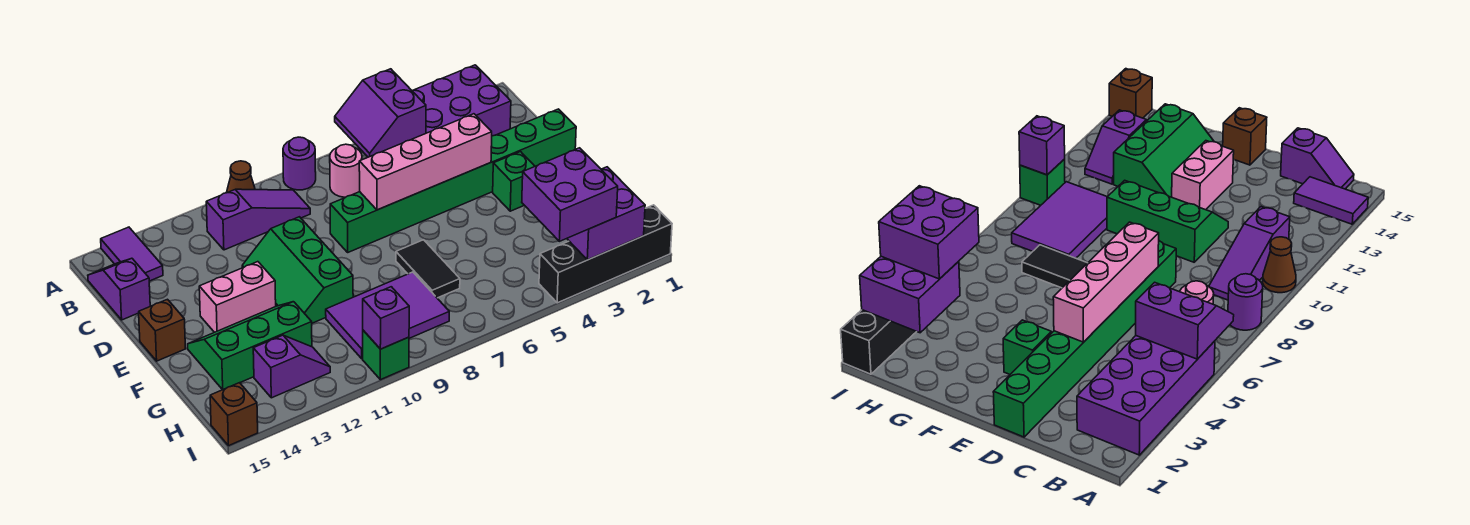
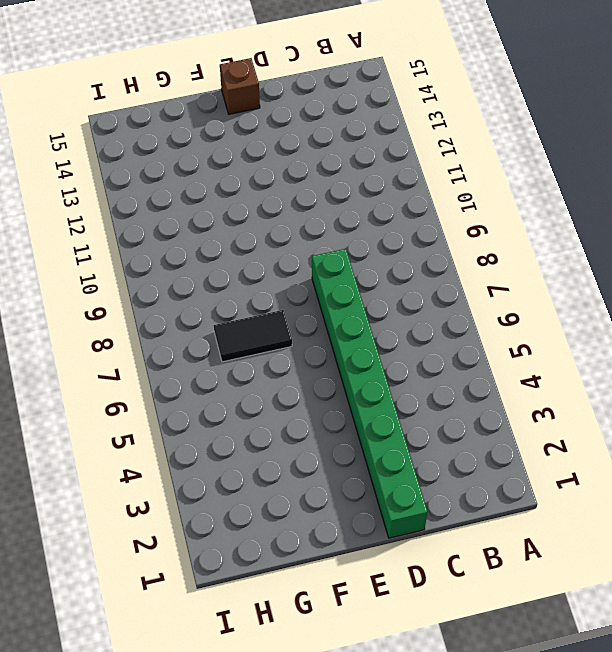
none -> purple 2x4 brick [412,65,511,136]
none -> purple 1x1 round brick [283,137,316,190]
none -> brown 1x1 cone [227,161,255,193]

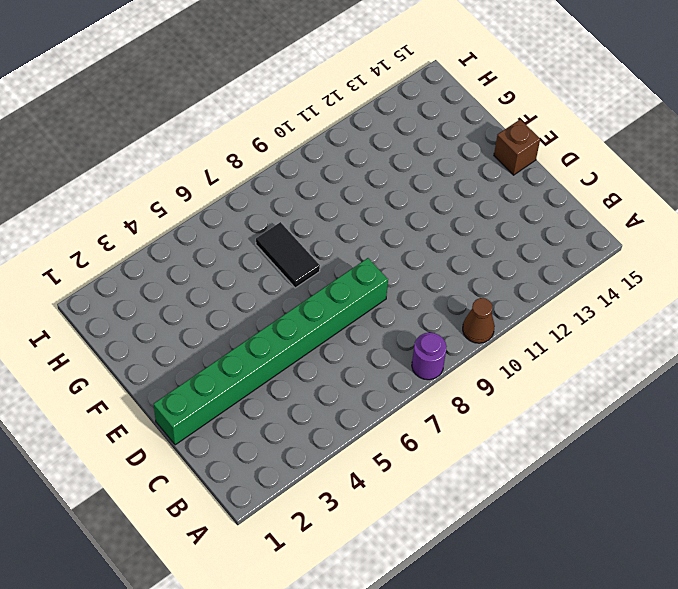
none -> purple 2x4 brick [412,65,511,136]
none -> purple 1x2 tile [101,227,163,281]
none -> pink 1x1 round brick [330,144,362,197]

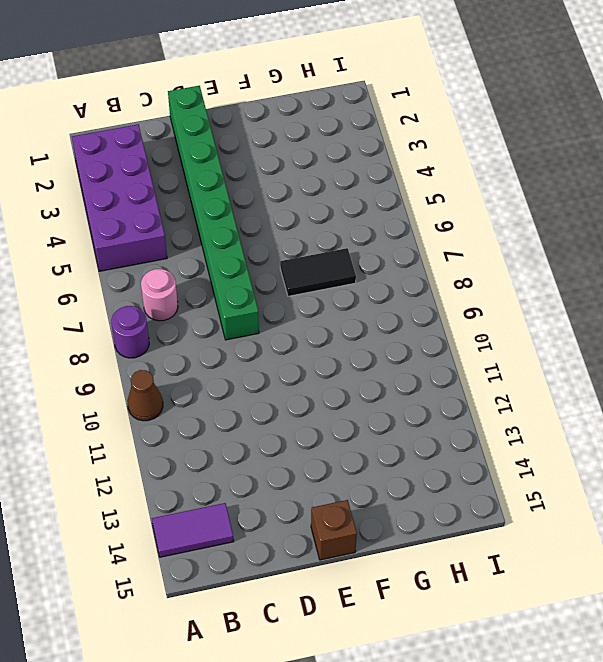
none -> purple 1x3 slope [206,189,310,250]
none -> purple 1x2 slope [88,258,150,320]
none -> green 2x3 slope [242,217,353,323]

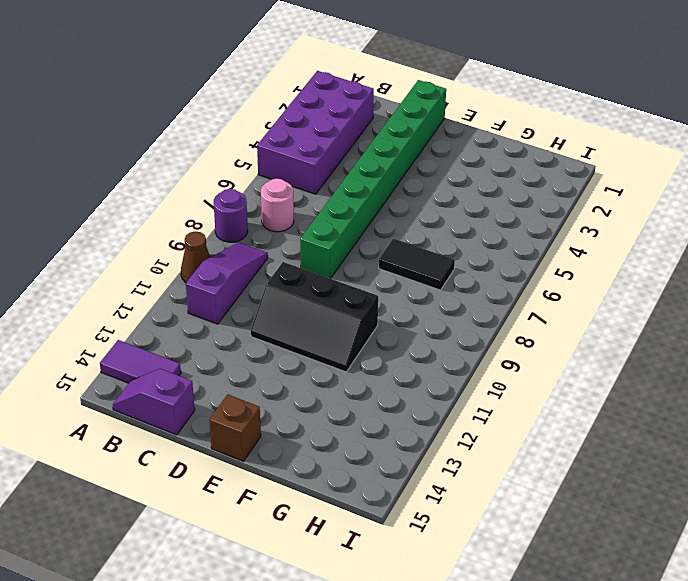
black 2x3 slope [251,262,378,372] -> green 2x3 slope [242,217,353,323]
none -> green 1x1 brick [493,152,535,211]
none -> pink 1x2 brick [199,262,276,332]
none -> green 2x3 slope [188,302,312,390]

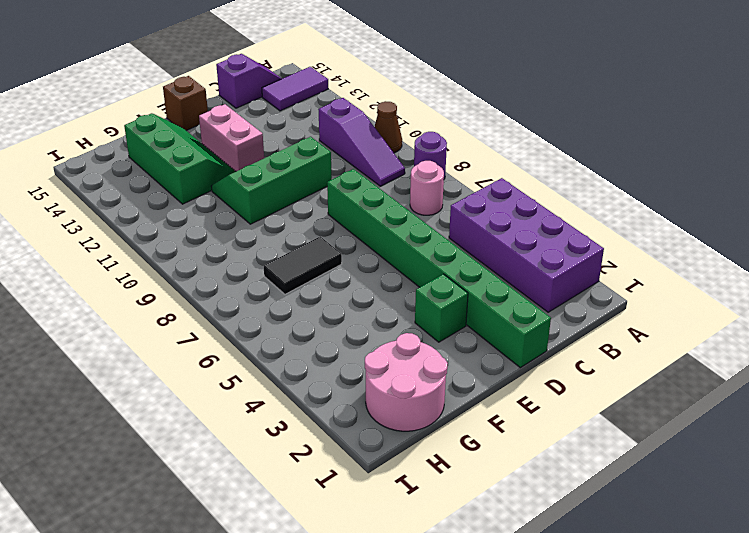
pink 2x2 round brick [365,333,448,431] -> none
none -> purple 2x3 tile [326,272,449,359]
none -> purple 1x2 slope [253,335,330,398]
none -> black 1x4 brick [539,205,672,303]

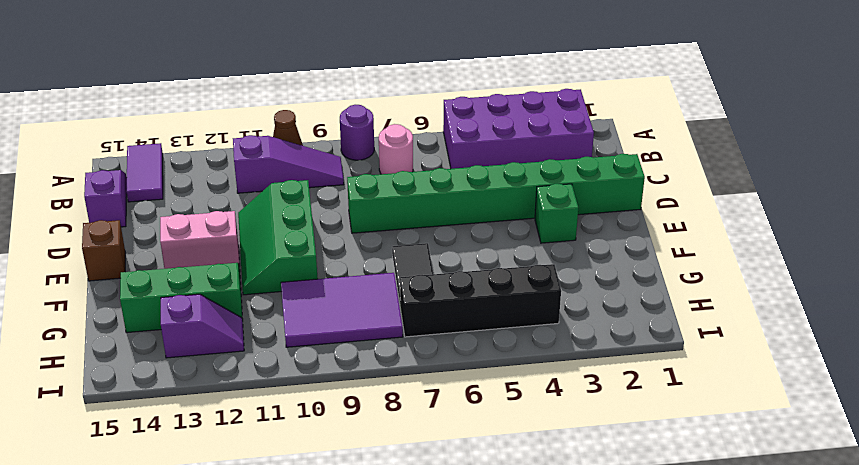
black 1x4 brick [400,264,561,337] -> black 1x4 brick moved to [539,205,672,303]
none -> green 1x1 brick [363,330,409,380]
none -> brown 1x1 brick [210,383,258,446]
none -> purple 2x2 slope [335,69,426,157]

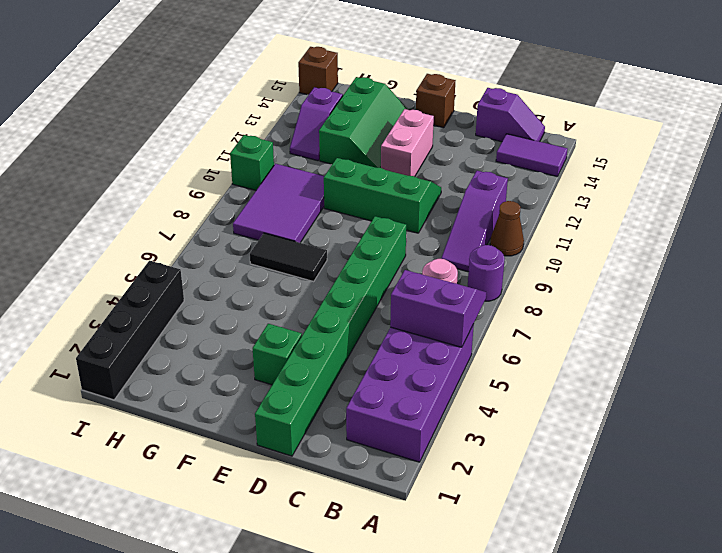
none -> pink 1x4 brick [359,114,492,210]
none -> purple 2x2 brick [567,167,645,260]
none -> purple 1x1 brick [363,287,409,349]

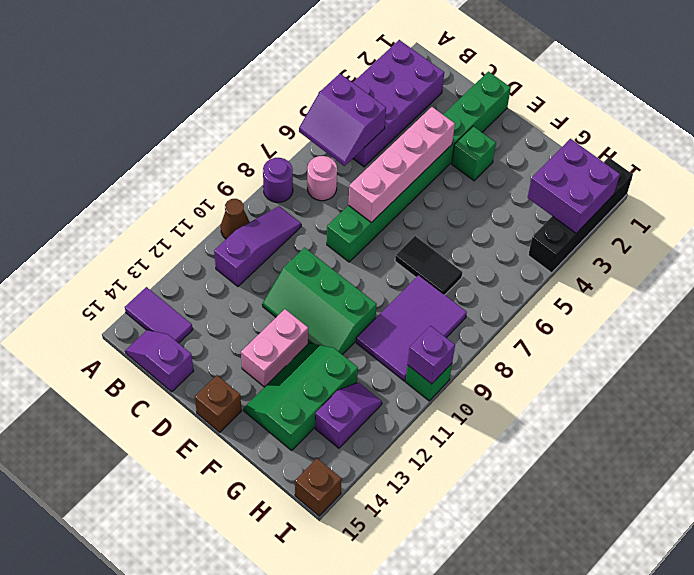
none -> purple 2x2 brick [522,148,618,241]

